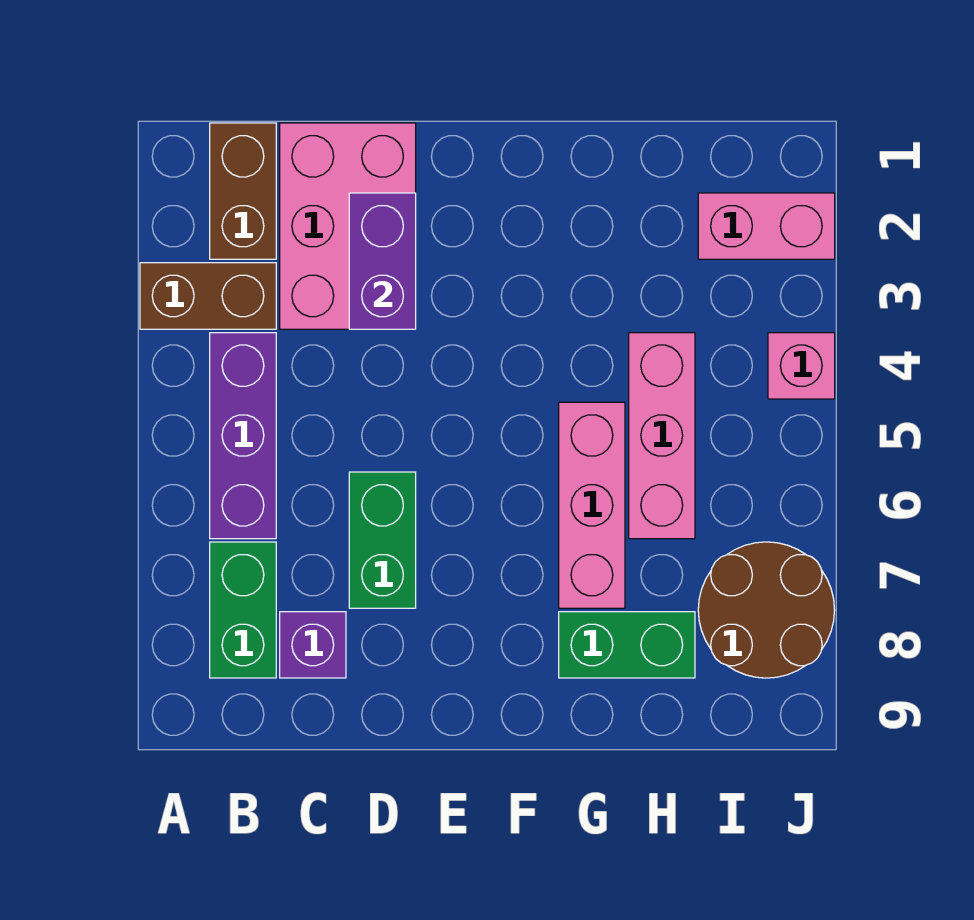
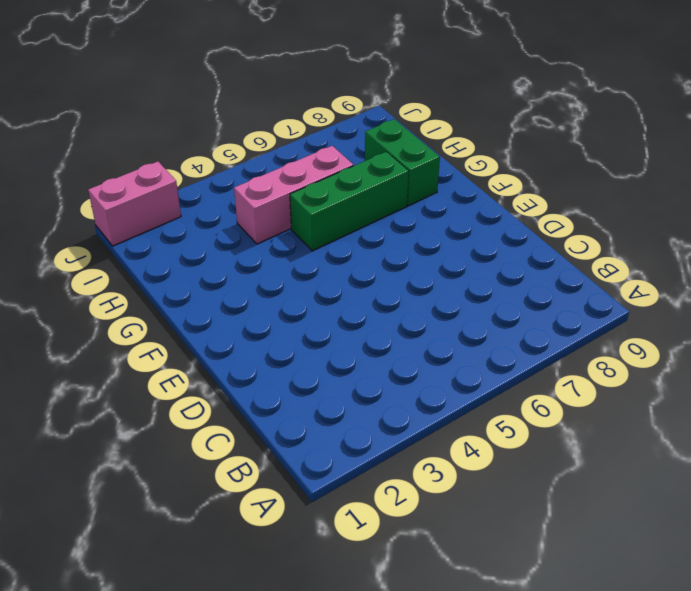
green 1x3 brick [290,152,409,251] -> pink 1x3 brick [559,402,625,608]
pink 1x2 brick [88,161,181,246] -> pink 1x2 brick turned to [698,193,835,259]
none -> brown 1x2 brick [140,263,276,329]
none -> brown 1x2 brick [210,123,276,259]
none -> purple 1x3 brick [210,333,276,539]

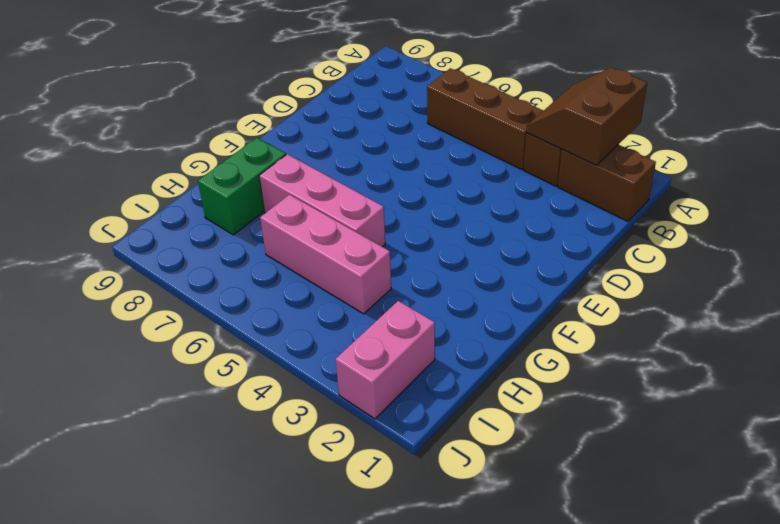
brown 2x2 slope [526,68,647,165] -> none
brown 1x3 brick [427,68,543,170] -> purple 1x3 brick [210,333,276,539]
none -> green 1x2 brick [210,542,276,678]
none -> pink 2x3 brick [280,123,416,329]
none -> purple 1x1 brick [280,612,346,678]

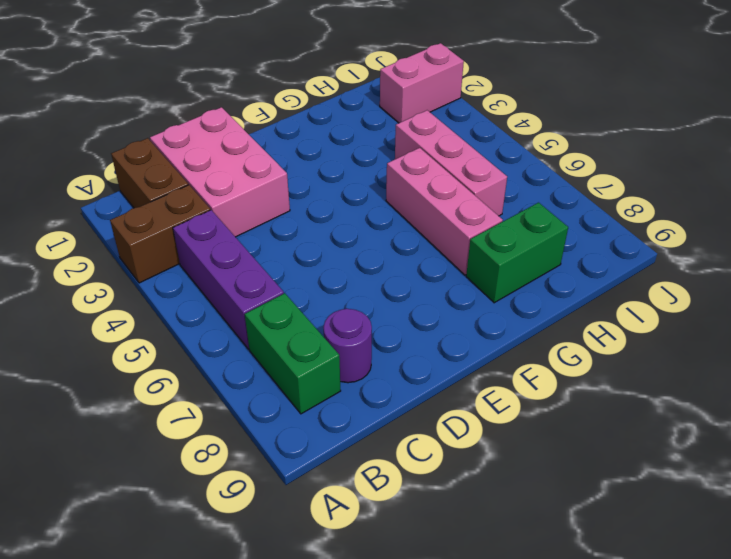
purple 1x1 round brick [323,309,372,383] -> purple 1x1 brick [280,612,346,678]
none -> green 1x2 brick [349,472,416,608]
none -> brown 2x2 round brick [698,542,835,678]
none -> pink 1x1 brick [768,333,835,399]

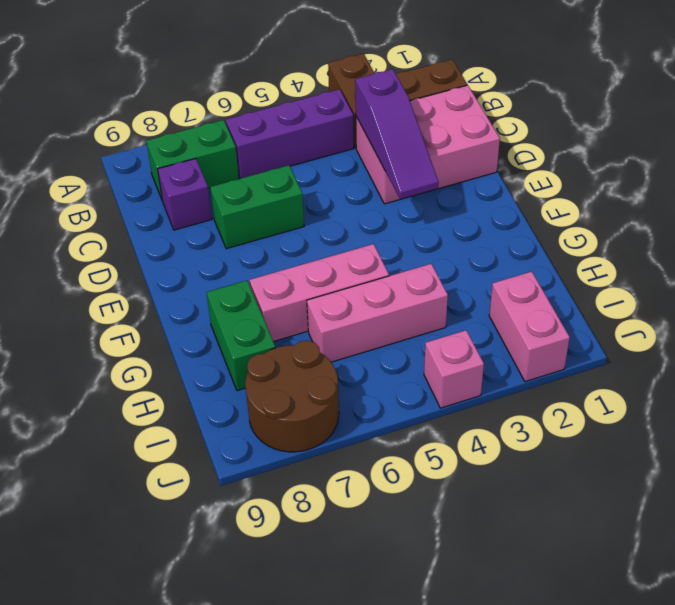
purple 1x3 slope [355,69,439,199] -> purple 1x2 brick [349,193,416,329]

